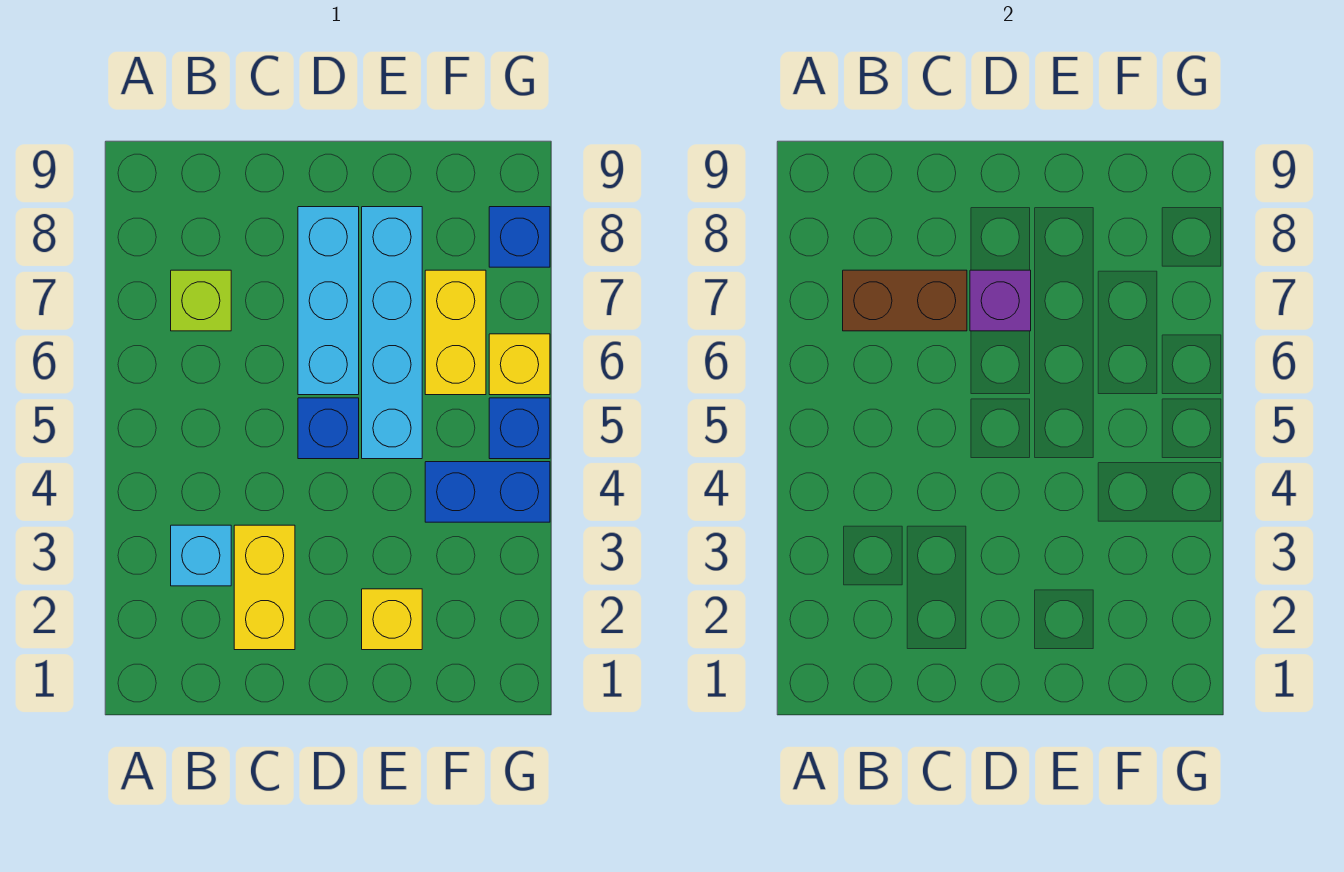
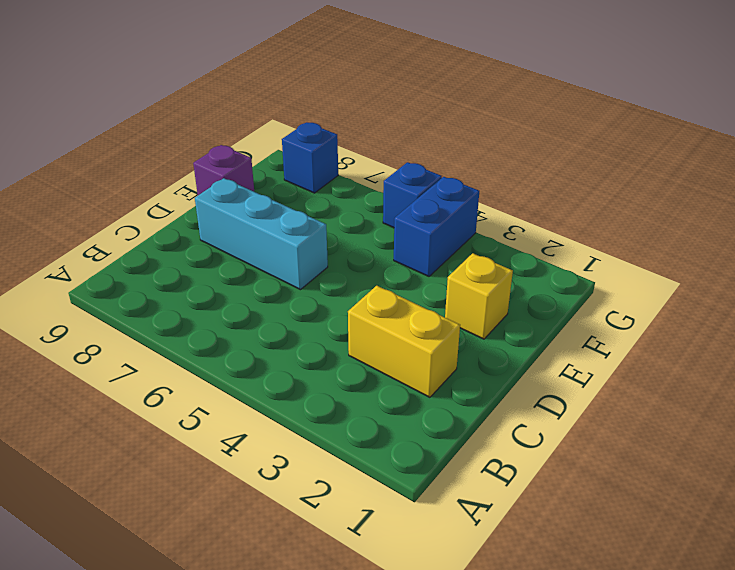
purple 1x1 brick [193,145,254,195] -> purple 1x1 brick moved to [970,270,1031,331]
none -> cyan 1x1 brick [171,525,231,586]
none -> lime 1x1 brick [171,270,231,331]
none -> blue 1x1 brick [298,398,359,459]

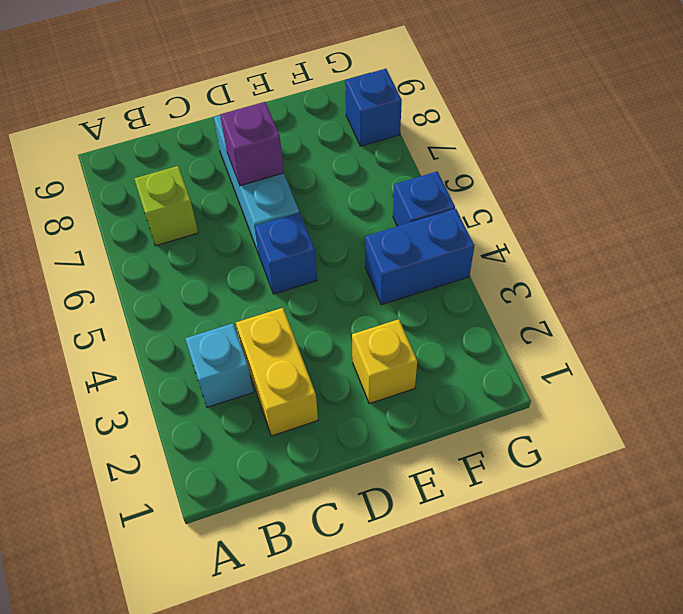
none -> cyan 1x4 brick [362,207,422,459]
none -> yellow 1x2 brick [425,270,486,395]
none -> yellow 1x1 brick [489,334,550,395]

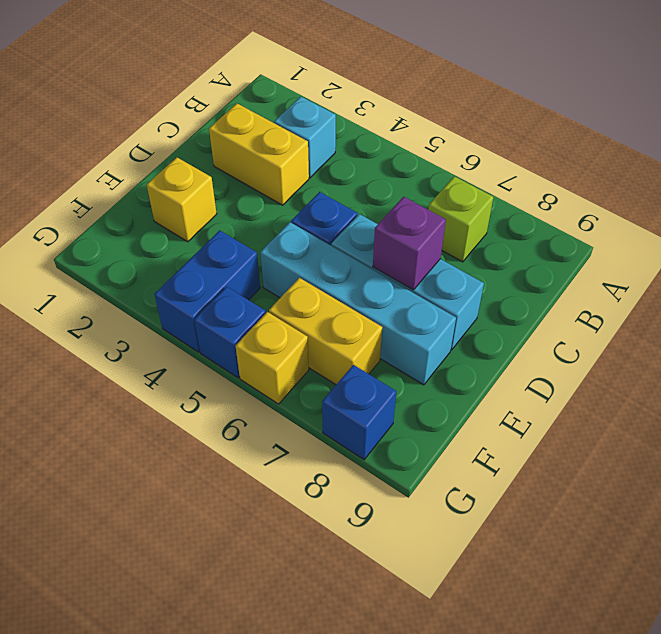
none -> brown 1x2 brick [843,270,967,331]

